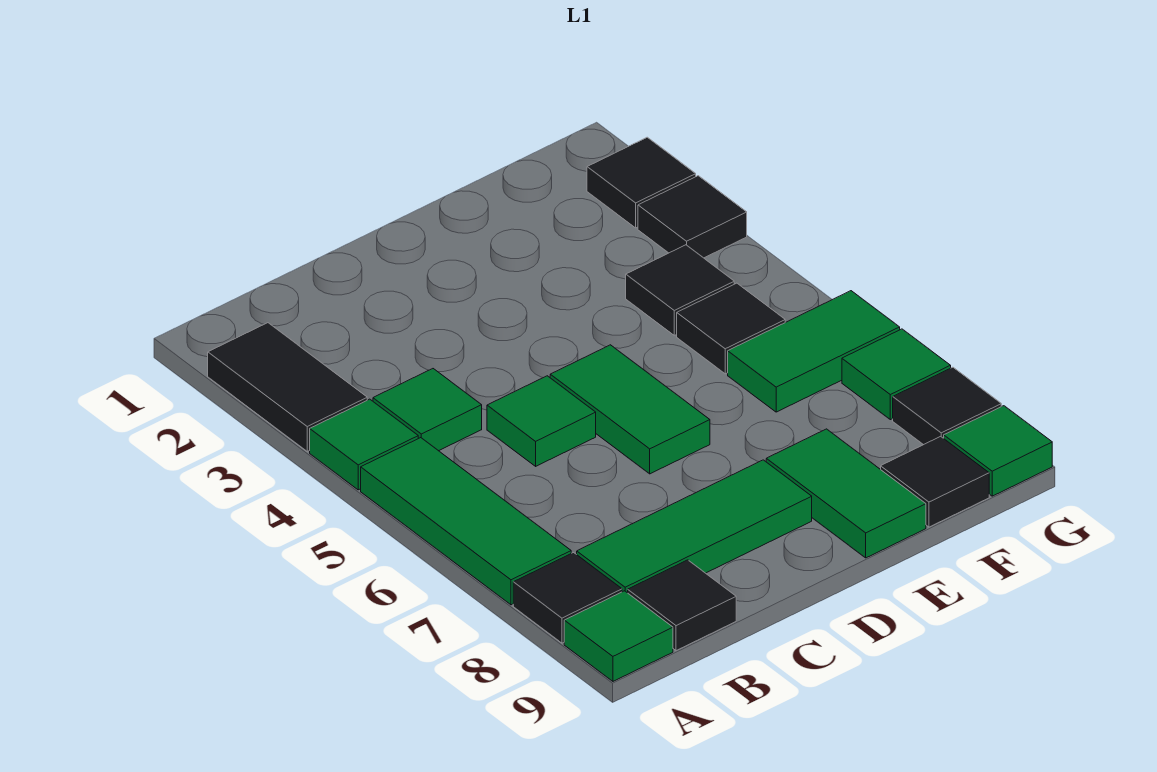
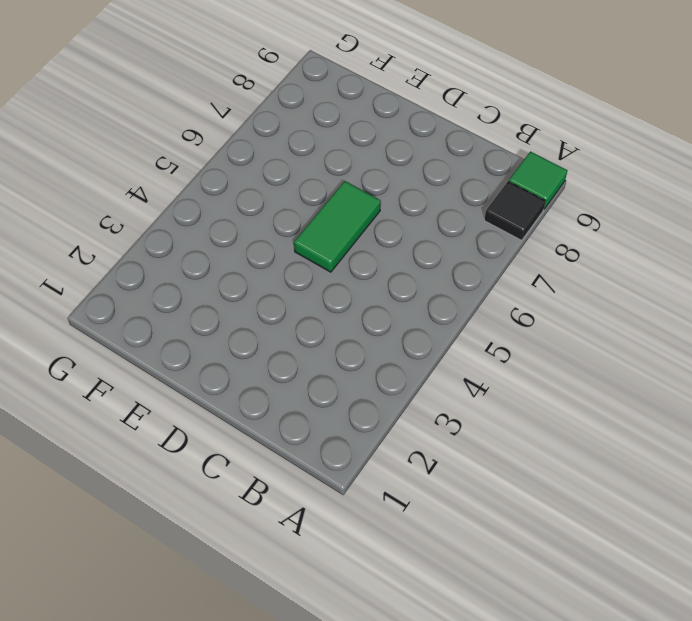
none -> black 1x2 tile [208,323,367,451]
none -> green 1x1 tile [310,399,418,490]
none -> green 1x3 tile [361,438,571,605]

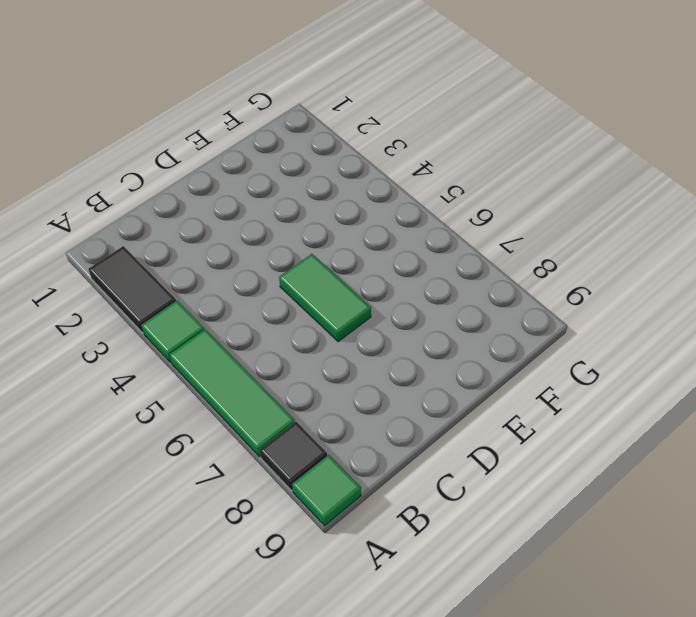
none -> green 1x1 tile [373,369,482,451]
none -> green 1x3 tile [577,460,812,593]
none -> black 1x1 tile [628,560,736,651]

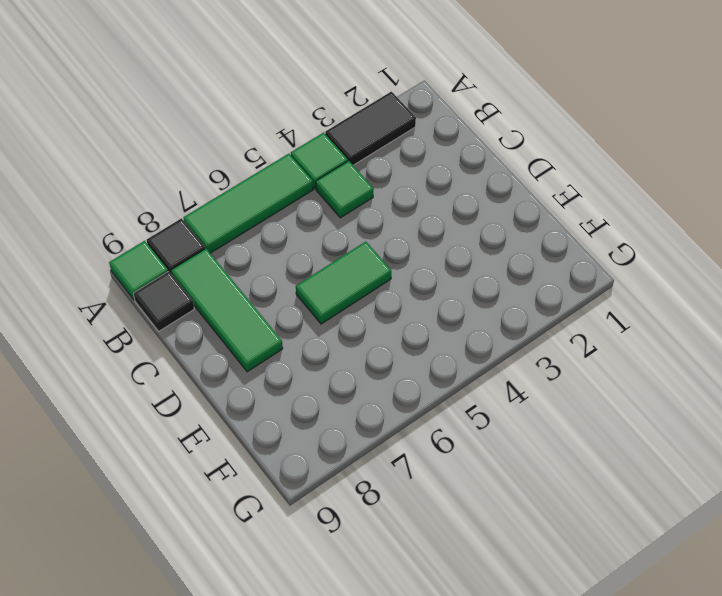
none -> green 1x1 tile [487,376,596,466]
none -> green 1x2 tile [766,429,926,558]
none -> black 1x1 tile [626,245,734,335]

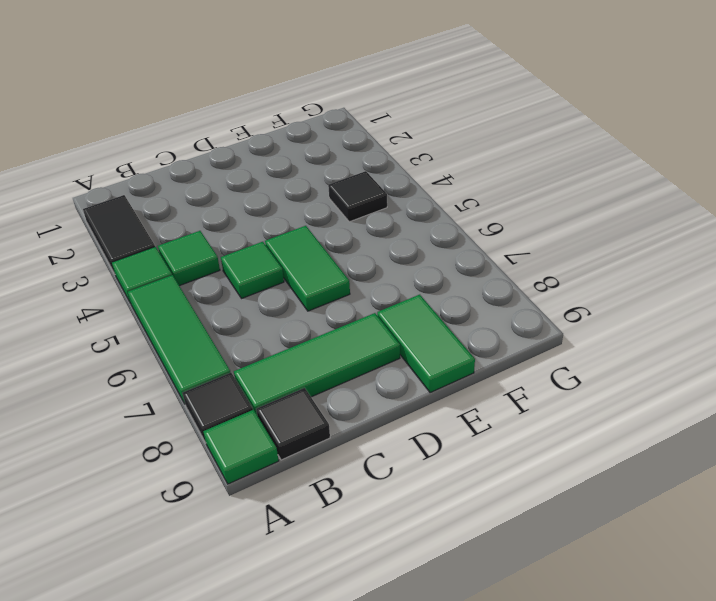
none -> black 1x1 tile [677,283,785,374]
none -> green 1x2 tile [728,291,900,412]
none -> black 1x1 tile [881,436,989,527]

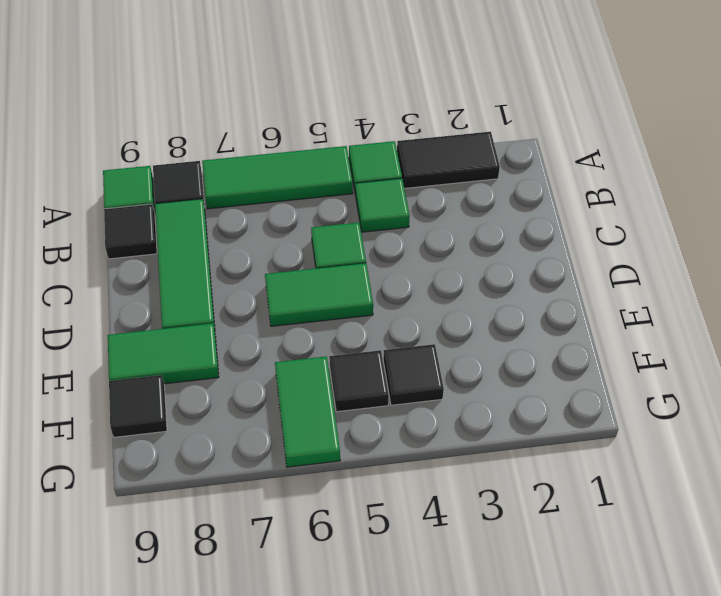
none -> black 1x1 tile [587,137,696,228]
none -> black 1x1 tile [638,176,747,258]
none -> green 1x1 tile [842,329,951,420]

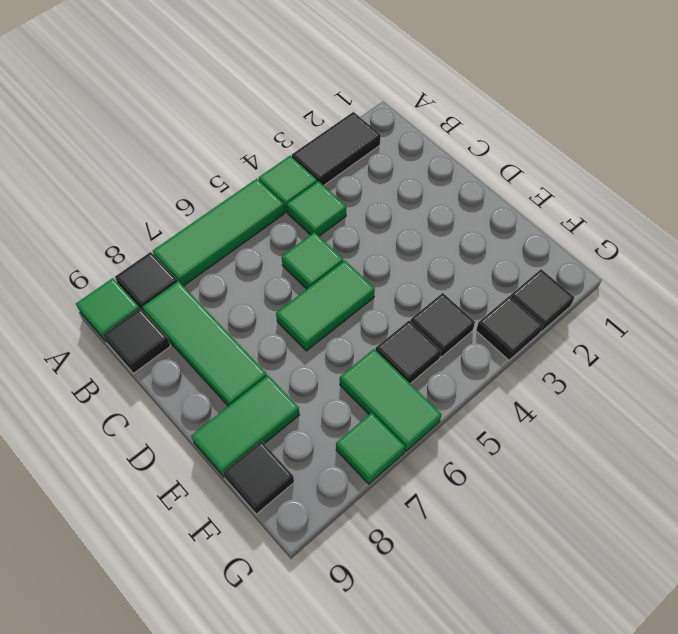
none -> black 1x1 tile [893,367,1001,445]
none -> green 1x1 tile [944,406,1052,496]

